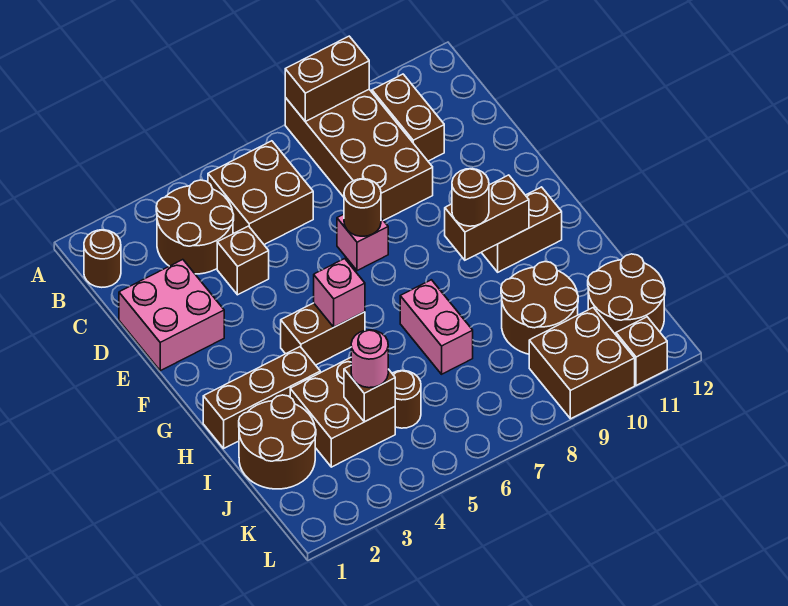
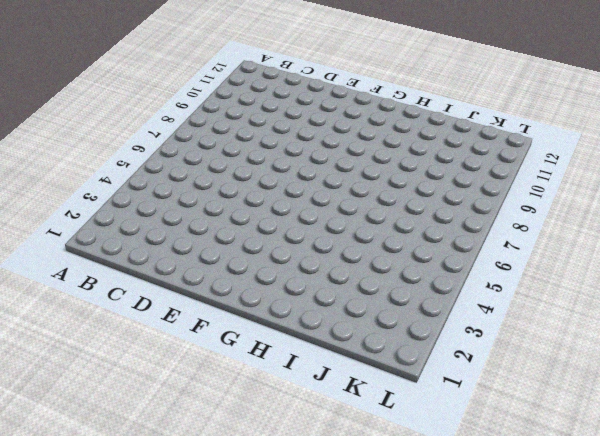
none -> brown 2x4 brick [285,89,433,221]
none -> brown 1x1 round brick [84,230,121,287]
none -> brown 2x2 round brick [156,180,234,274]

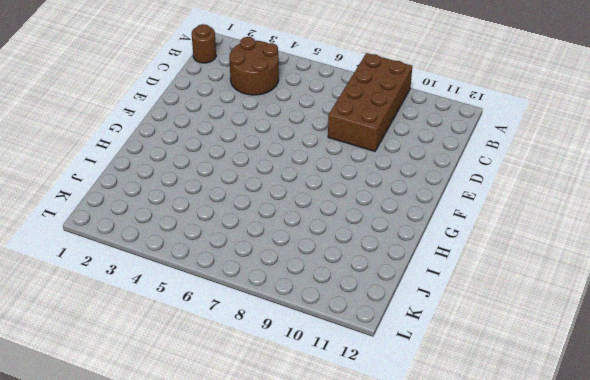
none -> brown 2x2 brick [208,141,313,245]
none -> brown 1x2 brick [372,74,444,161]
none -> pink 2x2 brick [119,260,224,371]

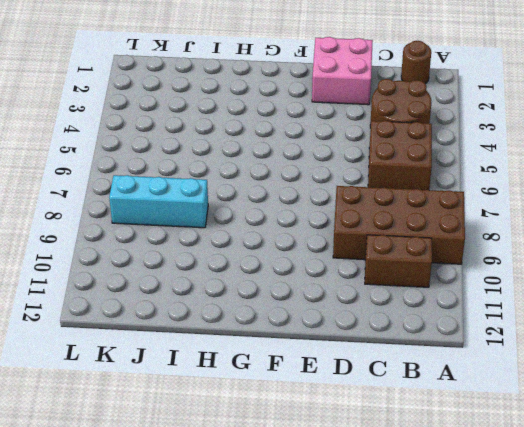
cyan 1x3 brick [109,175,208,228] -> none
none -> brown 1x1 brick [217,226,269,295]
none -> pink 1x1 brick [337,214,388,271]
none -> brown 1x2 brick [281,303,365,365]

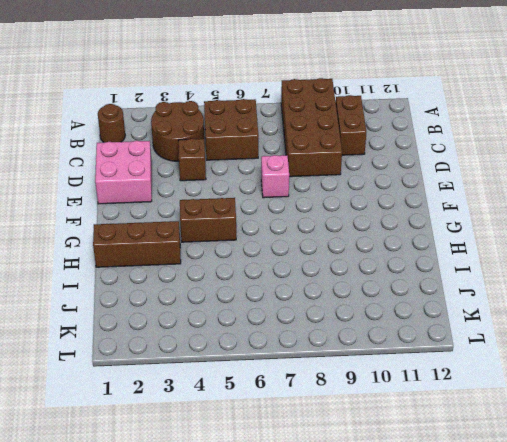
none -> brown 1x2 brick [481,187,562,272]
none -> pink 1x2 brick [400,280,473,374]
none -> brown 2x2 round brick [239,395,316,489]

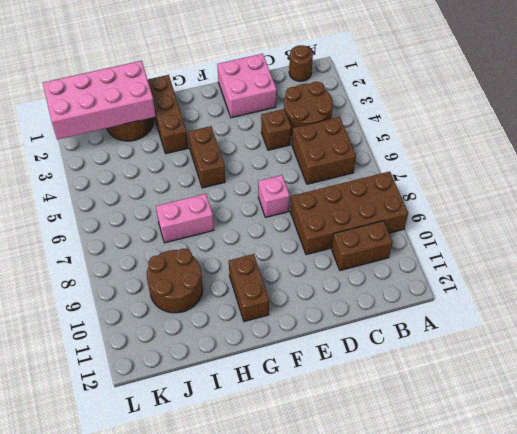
pink 2x4 brick [43,61,156,140] -> none
none -> brown 2x2 brick [290,358,395,467]
none -> brown 1x1 round brick [392,371,421,428]
none -> brown 2x2 round brick [588,254,665,335]

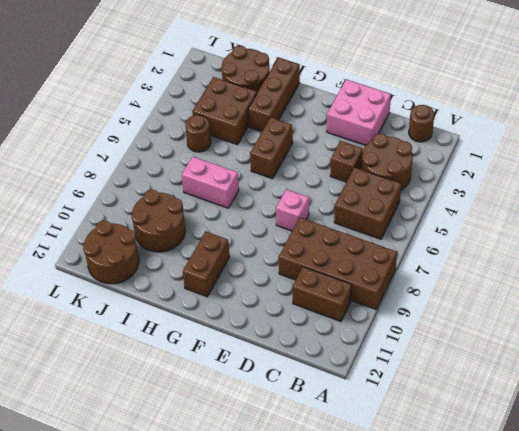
none -> brown 2x2 brick [529,308,635,419]
none -> brown 1x1 brick [616,317,667,385]
none -> brown 1x2 brick [285,36,369,121]

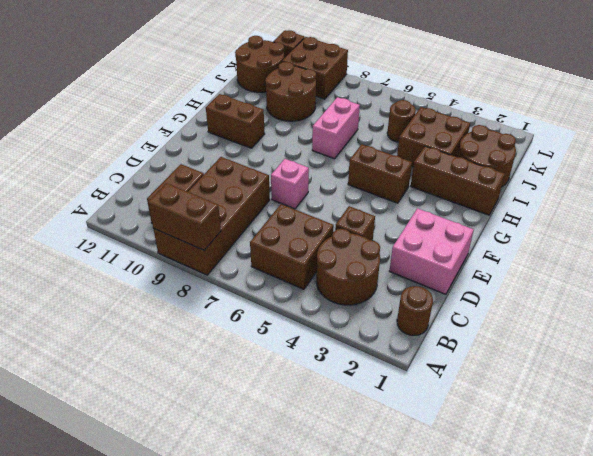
none -> brown 1x1 round brick [344,179,381,236]
none -> pink 1x1 brick [314,259,365,327]
none -> brown 1x2 brick [445,175,529,260]

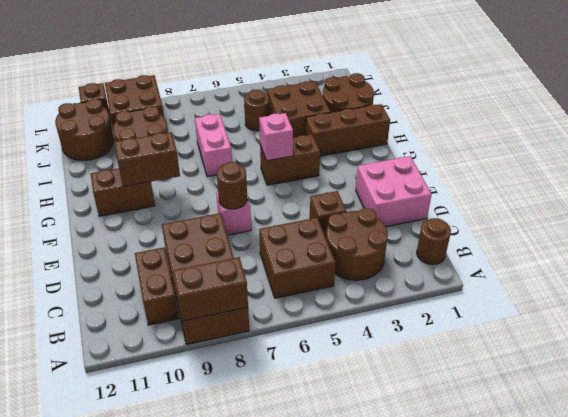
none -> brown 1x1 brick [344,366,395,422]
none -> brown 1x1 round brick [452,169,489,226]
none -> pink 1x1 round brick [351,330,388,388]

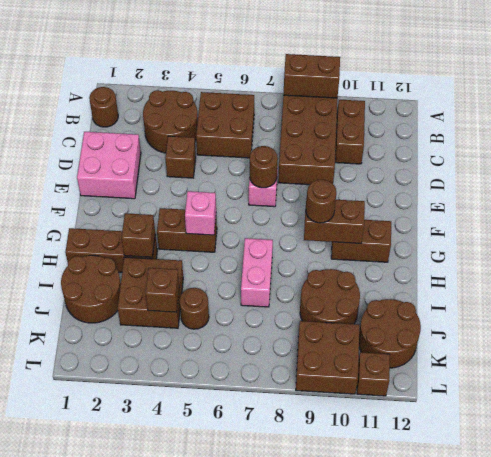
brown 1x1 brick [122,213,155,257] -> none
none -> pink 1x1 round brick [351,330,388,388]

